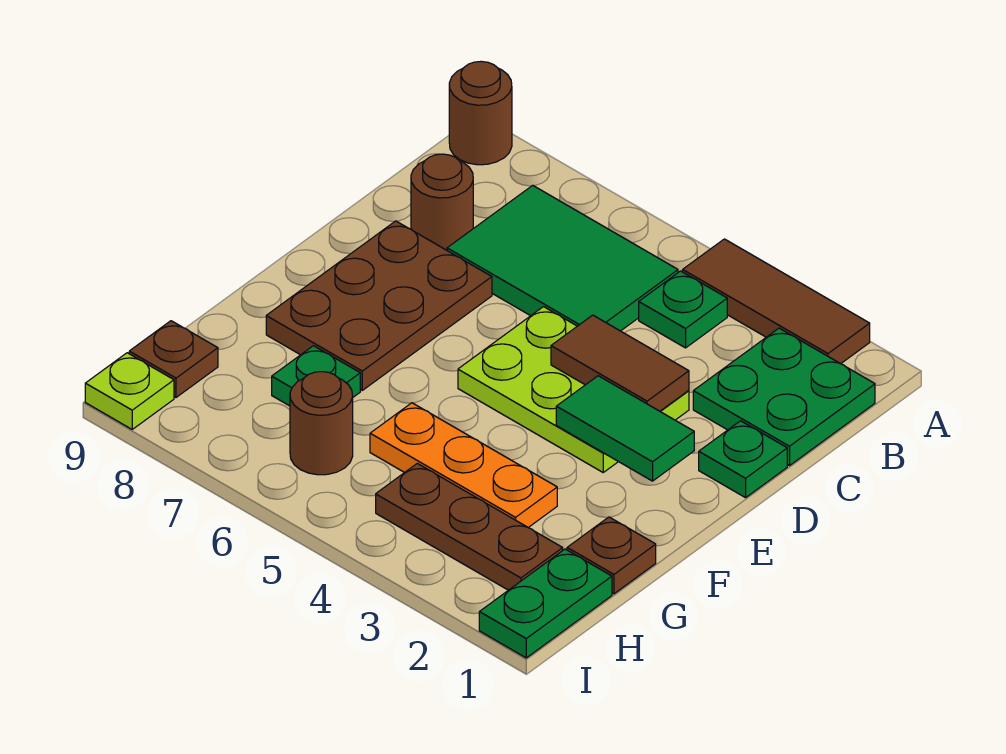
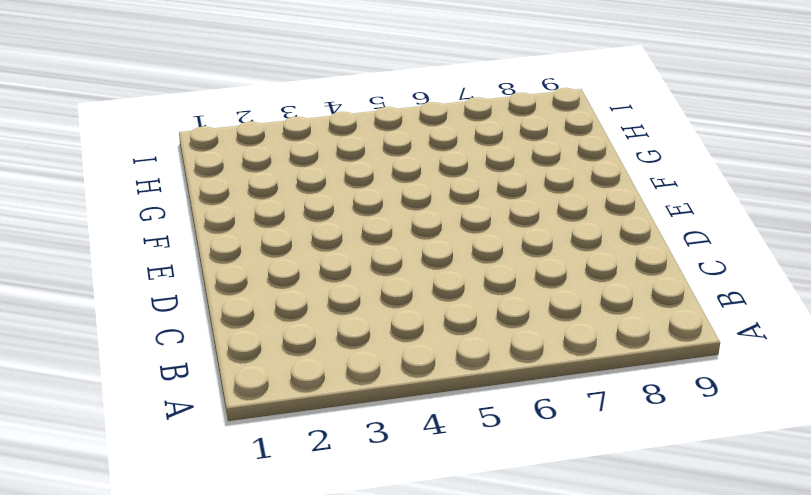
none -> brown 1x3 tile [683,239,870,364]
none -> brown 1x1 round brick [449,61,512,165]
none -> green 2x2 plate [693,328,875,466]

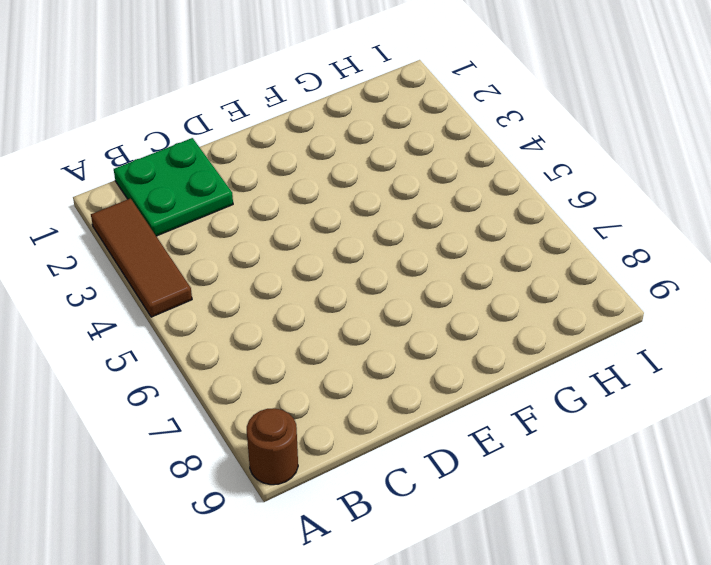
none -> green 1x1 plate [639,271,727,348]
none -> green 2x3 tile [447,185,678,331]
none -> brown 1x1 round brick [411,154,473,250]

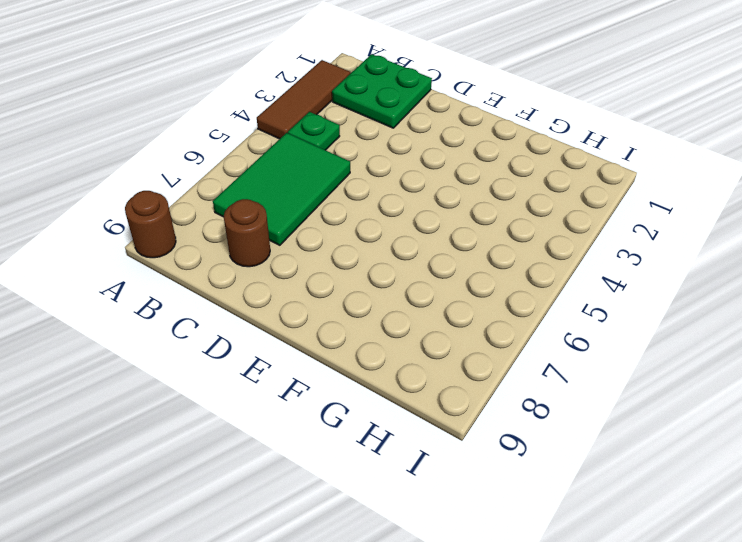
none -> green 1x1 plate [699,421,787,498]
none -> lime 2x3 plate [458,307,689,472]
none -> brown 2x3 plate [266,221,492,390]

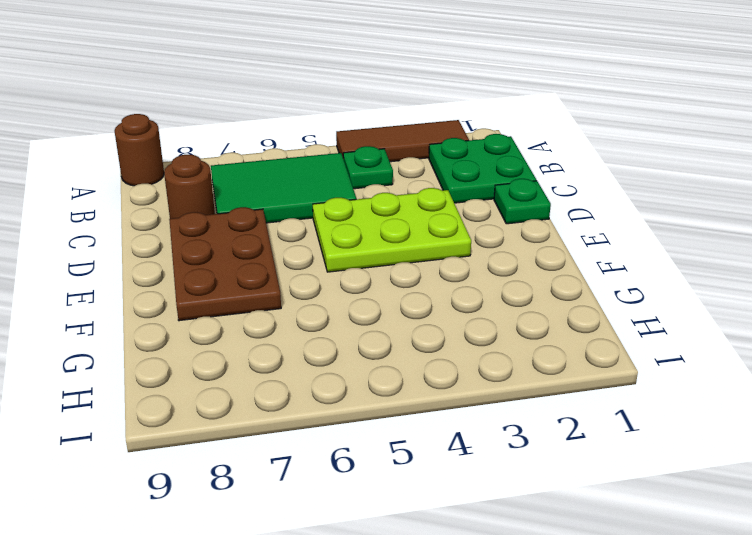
none -> brown 1x1 plate [567,517,656,594]
none -> orange 1x3 plate [370,403,557,528]
none -> green 1x1 plate [272,346,360,406]

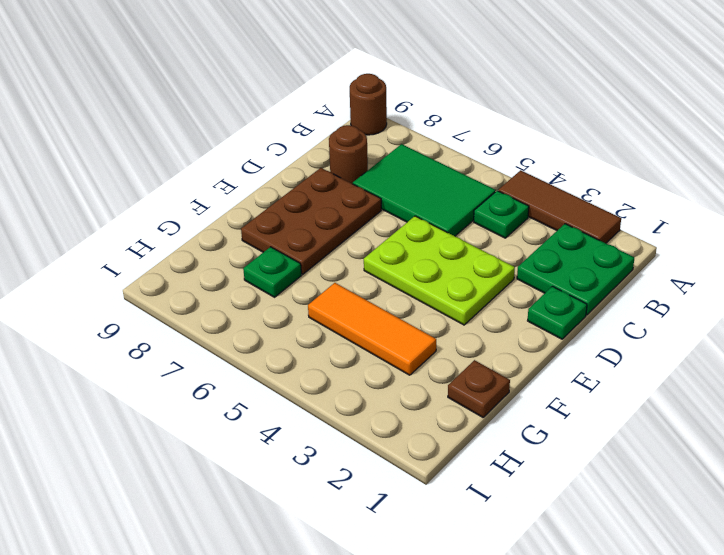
orange 1x3 tile [308,283,436,375] -> orange 1x3 plate [370,403,557,528]
none -> green 1x2 plate [479,549,612,658]
none -> brown 1x3 plate [376,463,563,590]
none -> brown 1x1 round brick [290,372,353,475]

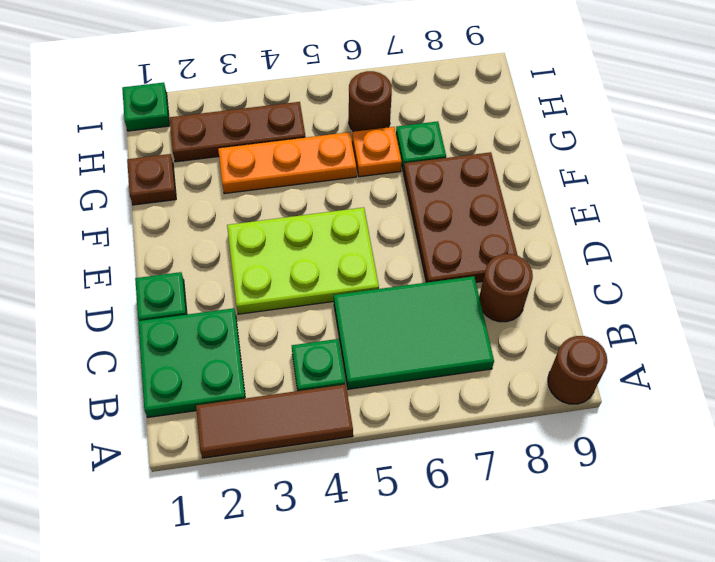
orange 1x1 plate [352,127,402,177] -> none
green 1x1 plate [122,83,170,131] -> green 1x2 plate [479,549,612,658]
none -> brown 1x1 plate [129,321,218,397]
none -> lime 1x1 plate [85,353,174,429]
none -> brown 1x2 tile [551,315,689,411]

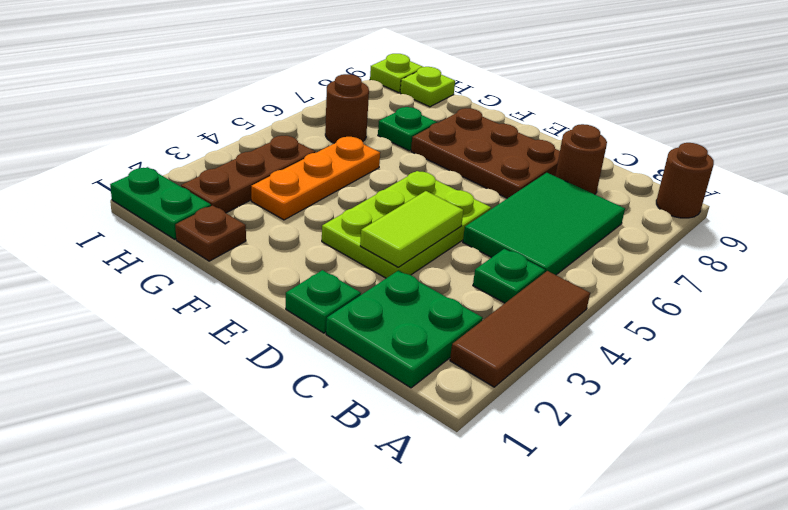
lime 1x2 tile [360,191,463,267] -> brown 1x2 tile [551,315,689,411]
lime 1x1 plate [400,67,455,107] -> brown 1x1 plate [129,321,218,397]
none -> green 1x2 tile [556,376,694,481]

